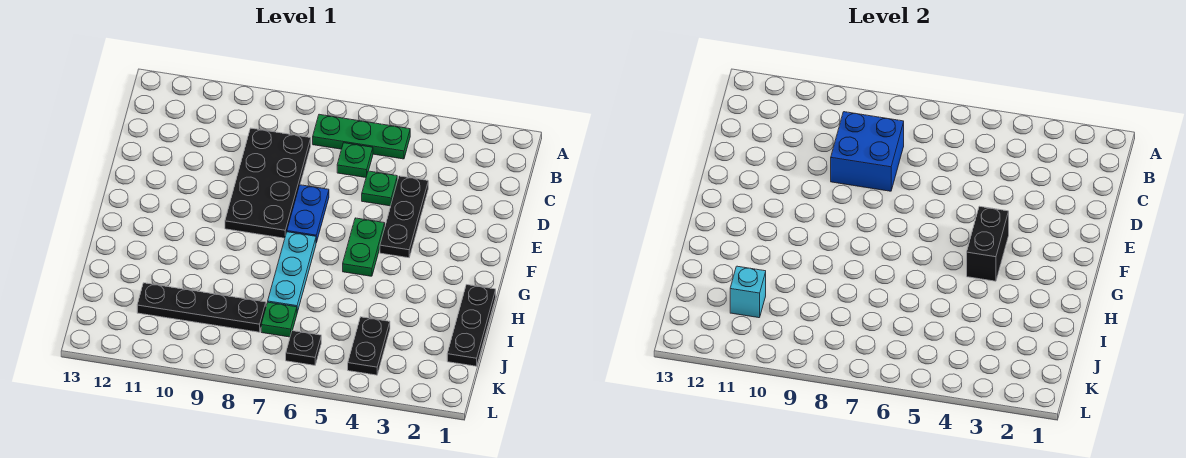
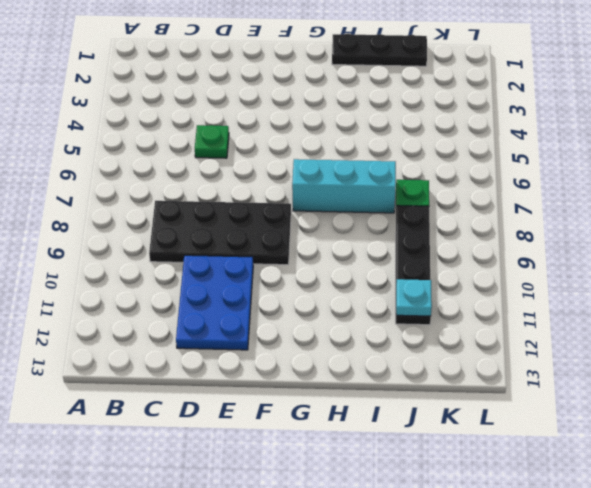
blue 2x3 plate [176,255,253,350] -> none
cyan 1x3 brick [292,159,396,213] -> cyan 1x3 plate [268,232,316,312]
cyan 1x1 plate [396,279,432,316] -> cyan 1x1 brick [730,266,766,318]
none -> green 1x3 plate [313,114,410,159]
none -> green 1x1 plate [337,143,373,178]
none -> black 1x3 plate [380,176,428,258]

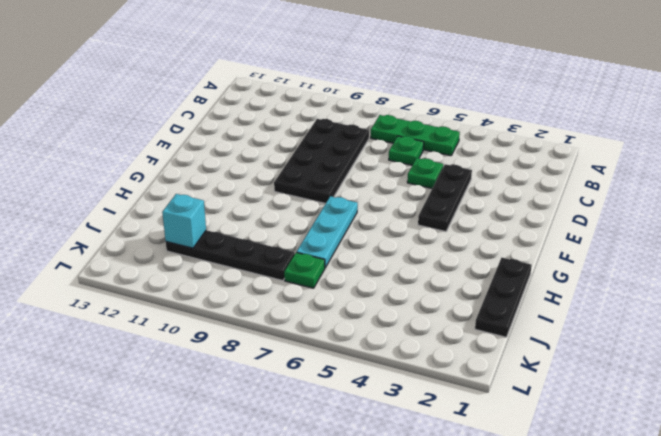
none -> blue 1x2 plate [287,185,329,243]
none -> green 1x2 plate [343,218,385,276]
none -> black 1x2 plate [348,317,390,375]

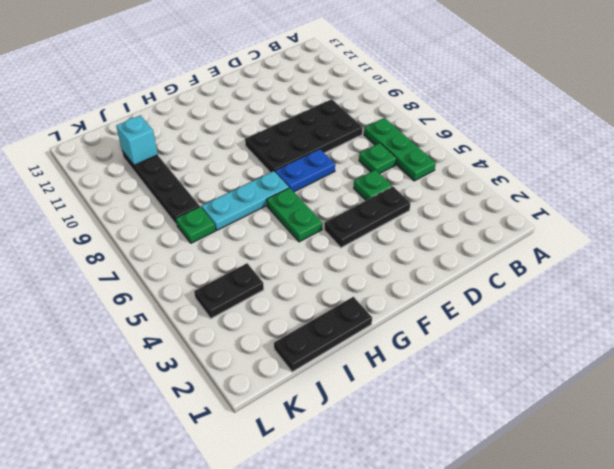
green 1x2 plate [267,188,322,242] -> green 1x2 plate turned to [343,218,385,276]
none -> black 1x1 plate [286,331,321,365]
none -> blue 2x2 brick [831,112,904,191]
none -> black 1x2 brick [967,206,1009,281]

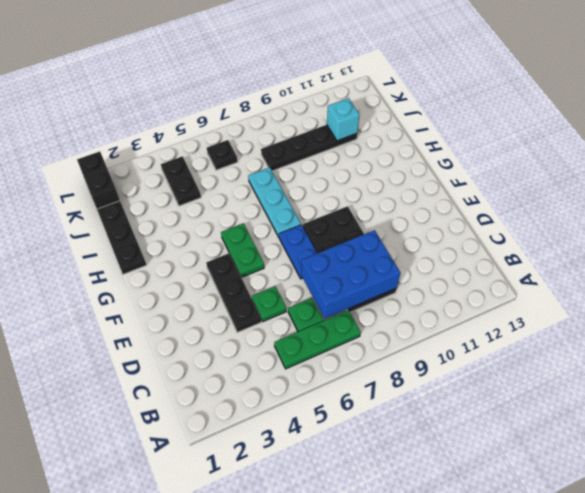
blue 2x3 brick [301,230,401,319] -> blue 2x2 brick [831,112,904,191]
black 1x2 brick [77,151,120,209] -> black 1x2 brick moved to [967,206,1009,281]
none -> green 1x1 plate [261,302,297,337]

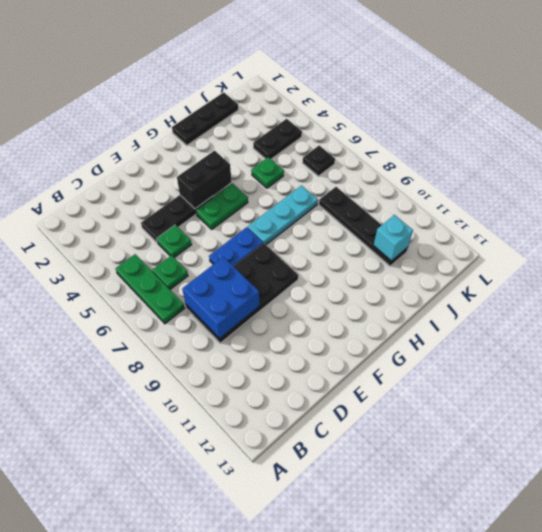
green 1x1 plate [251,157,284,188] -> green 1x1 plate moved to [261,302,297,337]

